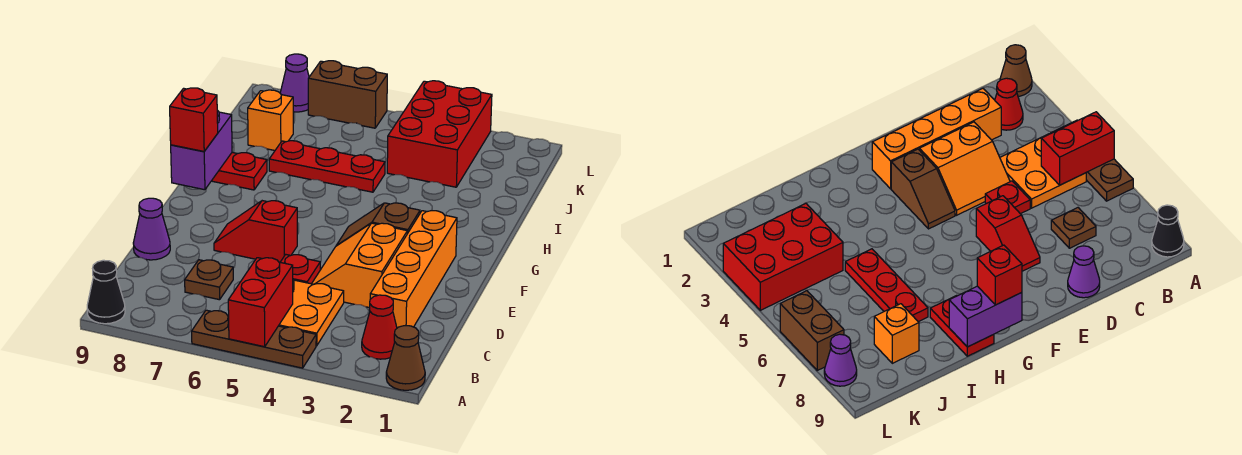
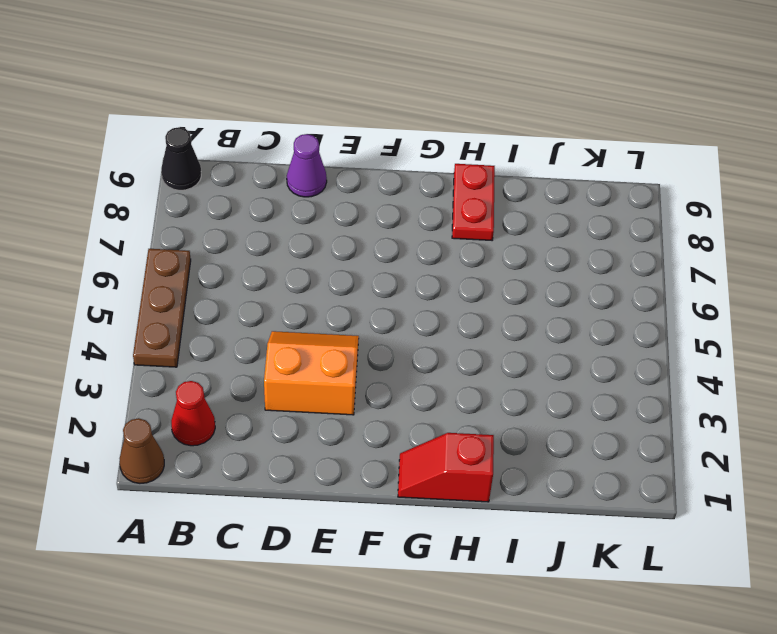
red 1x2 slope [398,433,494,502] -> red 1x2 slope turned to [214,201,297,262]
none -> orange 2x2 plate [279,280,344,346]
none -> orange 1x4 brick [370,211,457,328]
none -> brown 1x1 plate [185,260,233,300]

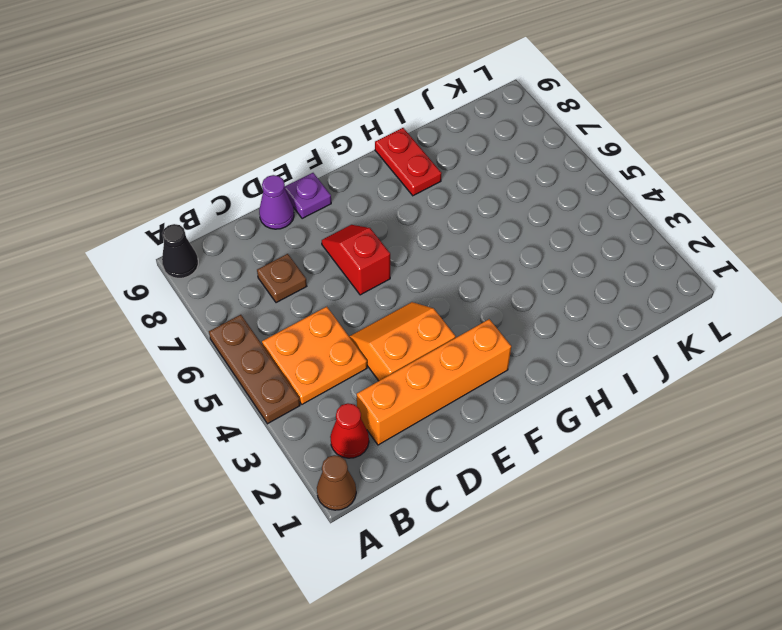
purple 1x1 plate [285,173,331,219] -> none
none -> red 1x1 plate [281,255,320,284]
none -> brown 1x2 slope [336,203,420,246]
none -> red 1x3 plate [269,141,385,192]

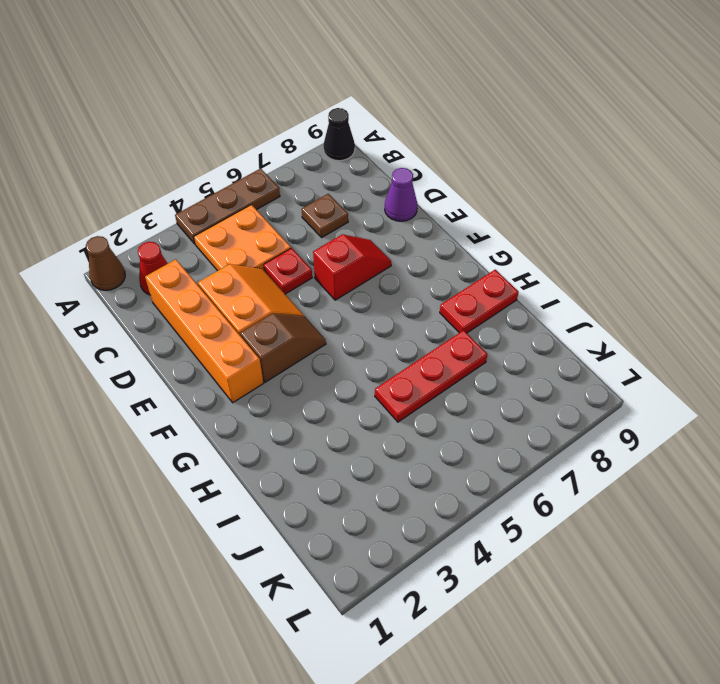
none -> red 2x3 brick [387,81,492,187]
none -> orange 1x1 brick [248,90,293,150]
none -> brown 1x2 brick [308,61,387,128]

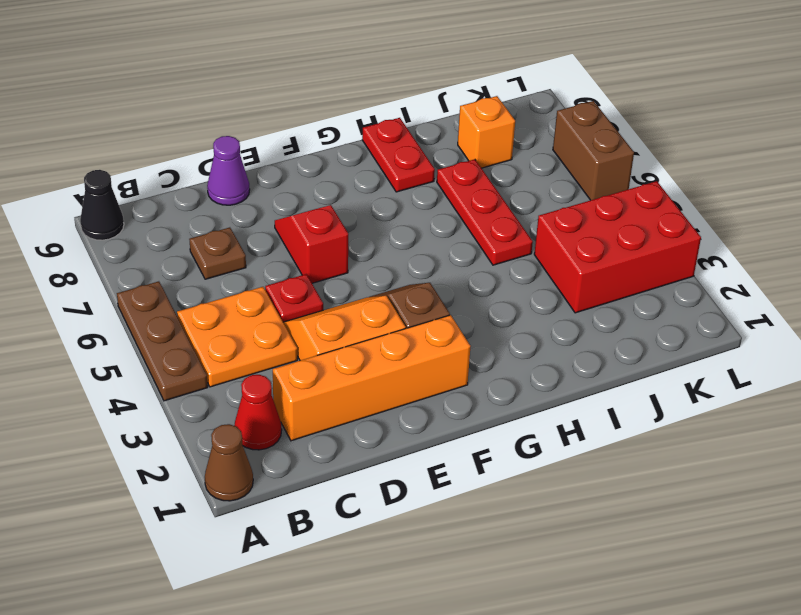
none -> purple 1x1 cone [280,54,309,112]
none -> red 1x2 brick [228,258,293,347]
none -> purple 1x2 brick [171,110,232,190]

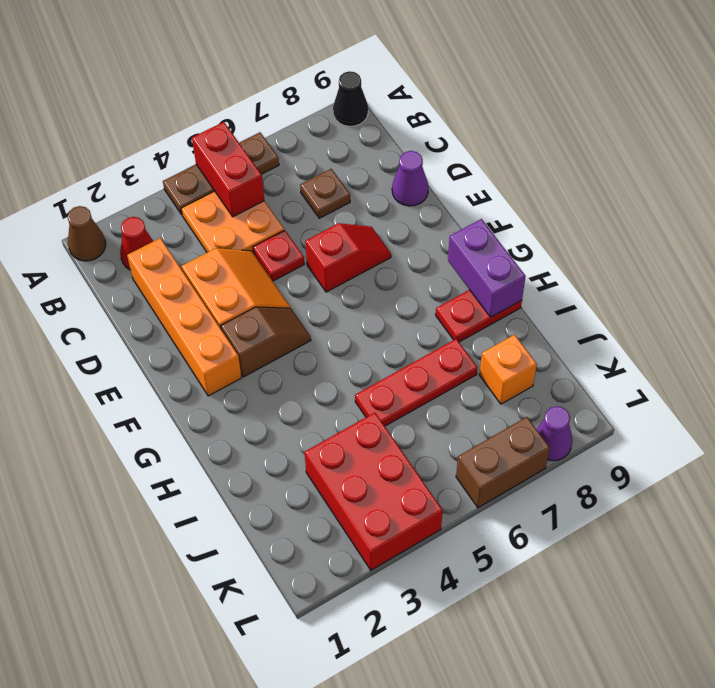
none -> red 1x1 brick [170,88,218,152]

